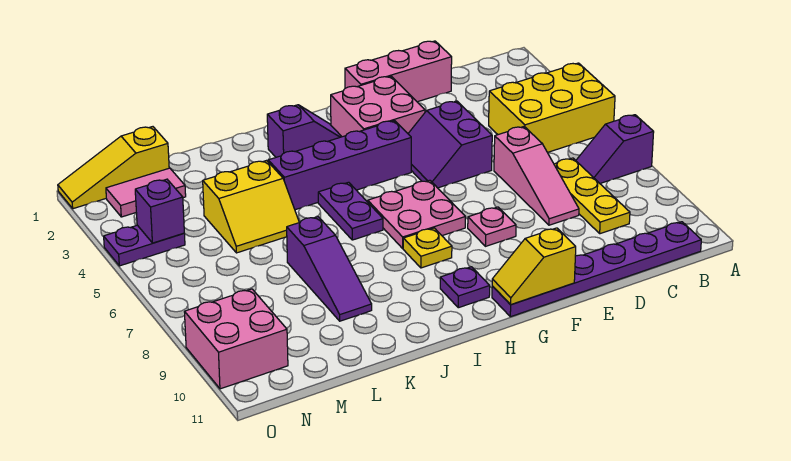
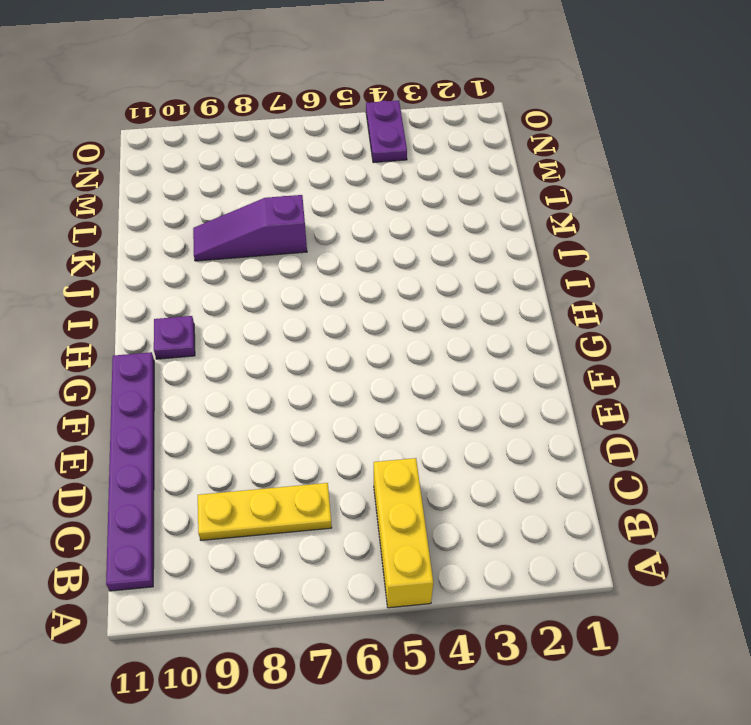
yellow 1x3 brick [374,458,433,608] -> yellow 2x3 brick [489,63,615,152]
none -> purple 1x2 slope [576,115,654,183]
none -> pink 1x3 brick [345,41,452,102]
none -> pink 1x3 slope [494,127,579,225]

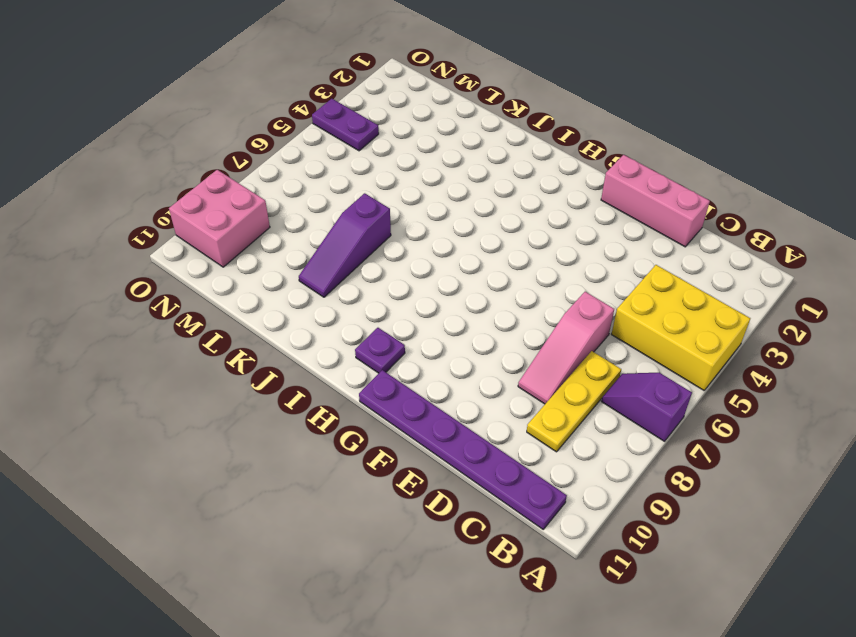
none -> purple 2x2 slope [408,101,492,188]
none -> pink 2x2 brick [331,76,425,137]
none -> pink 1x1 plate [468,207,516,246]

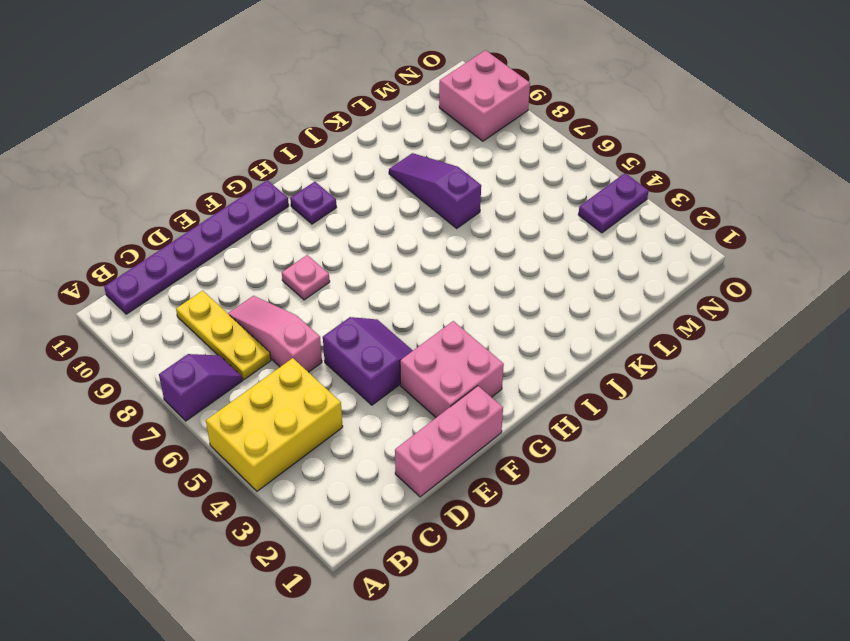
none -> purple 1x4 brick [268,121,411,210]
none -> pink 2x2 plate [368,180,466,248]
none -> purple 1x2 slope [267,105,342,157]

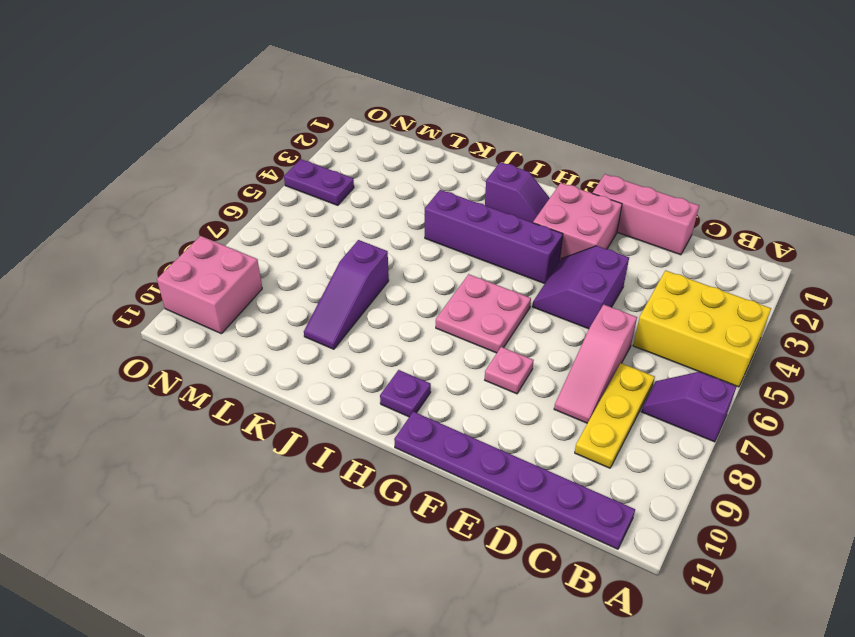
none -> yellow 1x1 plate [403,228,452,268]
none -> purple 1x2 plate [318,182,383,240]
none -> yellow 2x2 slope [203,160,299,253]

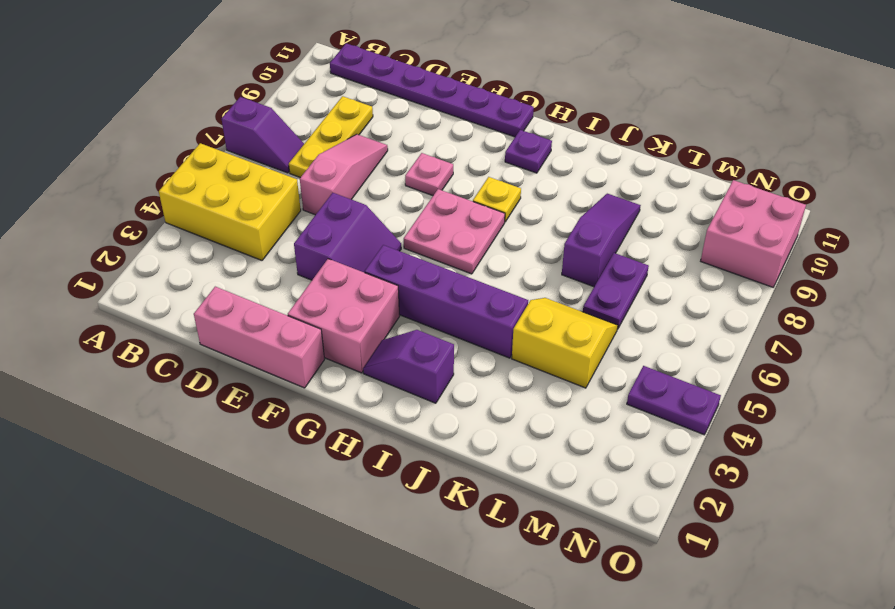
purple 1x2 plate [583,253,649,329] -> purple 1x2 plate moved to [318,182,383,240]
none -> yellow 1x3 slope [58,127,169,209]
none -> pink 1x2 tile [106,168,186,217]
none -> yellow 1x2 slope [492,228,576,305]

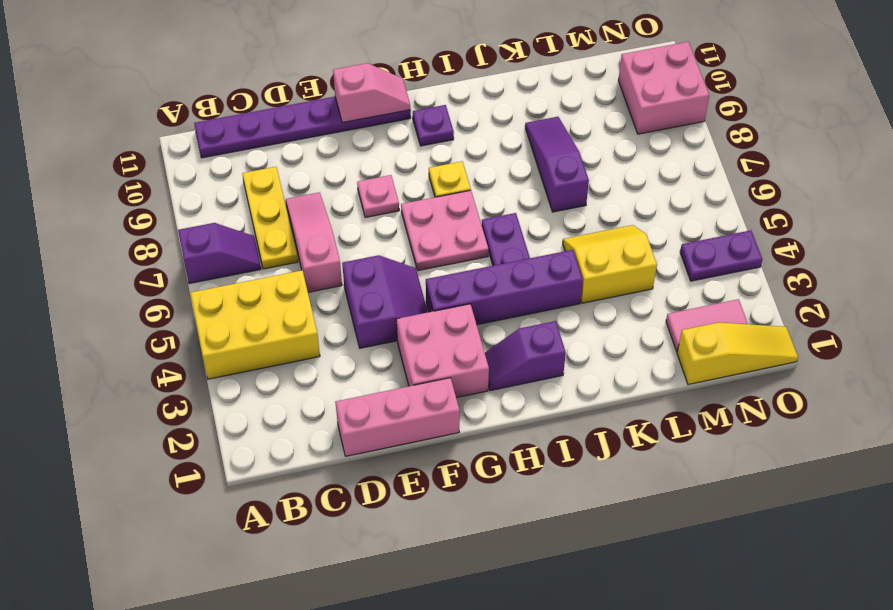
pink 1x2 slope [333,63,411,123] -> yellow 1x2 slope [492,228,576,305]
none -> purple 1x1 brick [135,179,184,243]

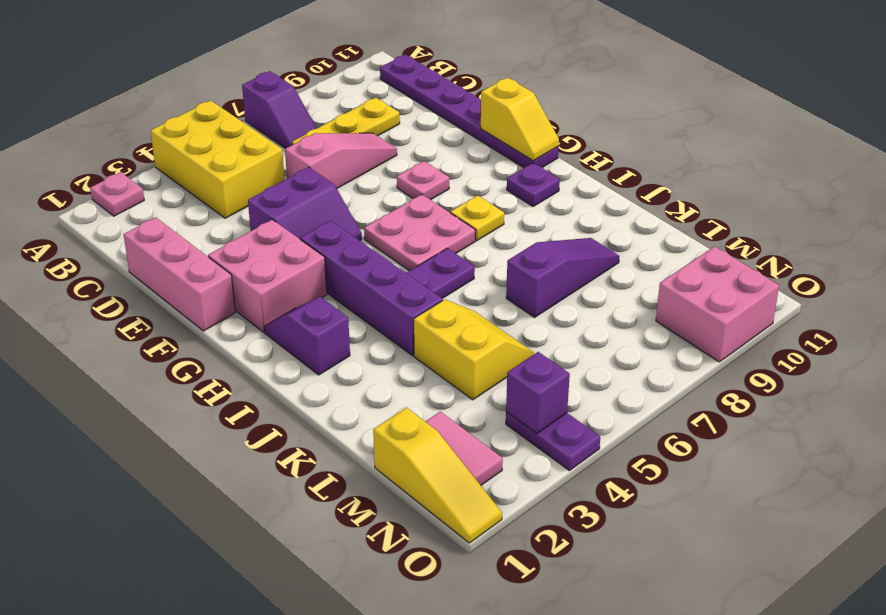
pink 1x1 plate [90,172,144,216] -> none

